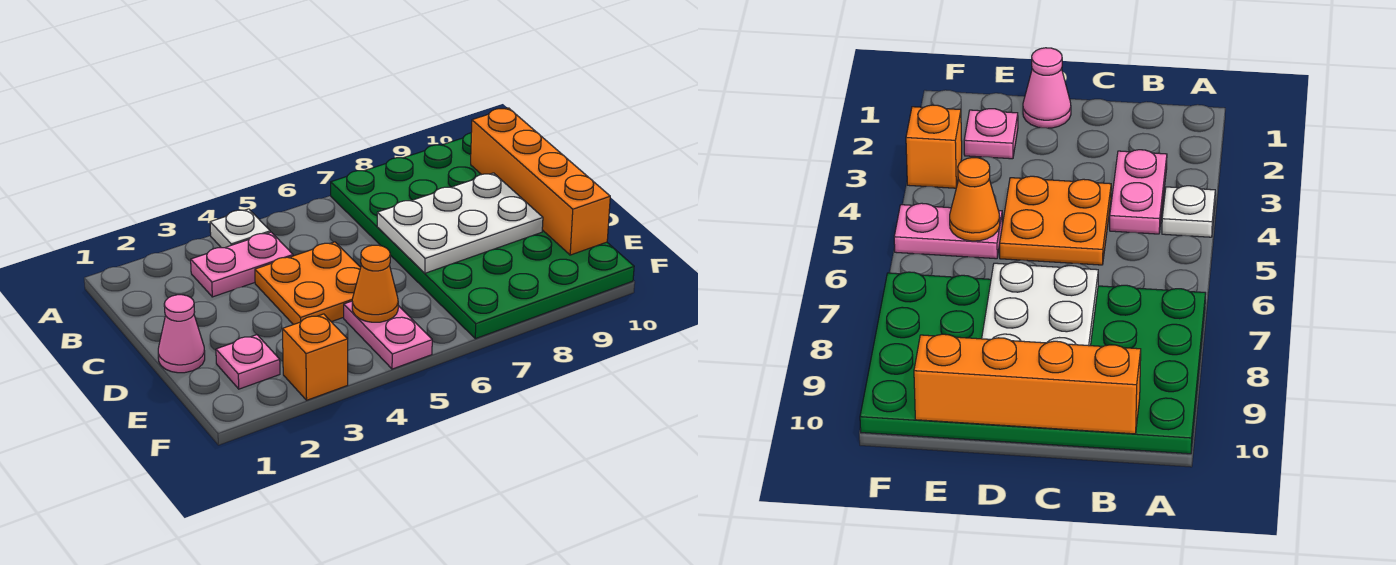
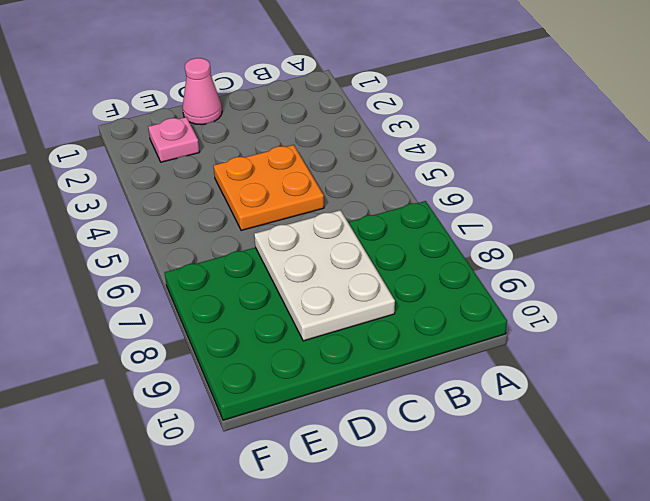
none -> white 1x1 plate [210,209,270,248]
none -> pink 1x2 plate [191,232,293,297]

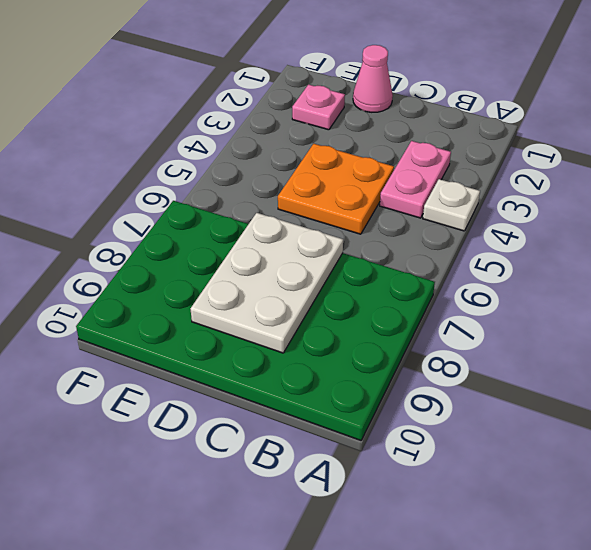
none -> pink 1x2 plate [344,301,432,369]
none -> orange 1x1 brick [283,314,348,400]

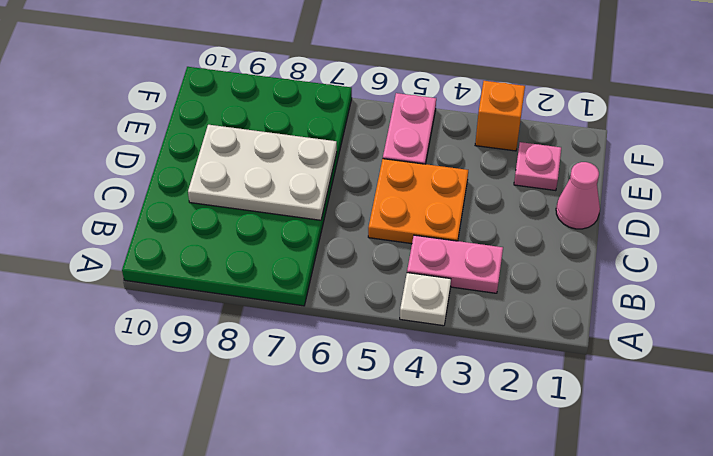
none -> orange 1x4 brick [471,108,610,255]
none -> orange 1x1 cone [352,245,398,322]

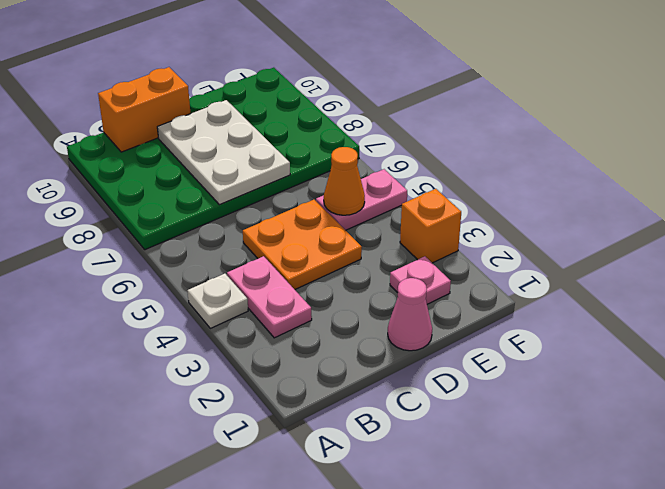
orange 1x2 brick [98,67,191,152] -> orange 1x4 brick [471,108,610,255]

